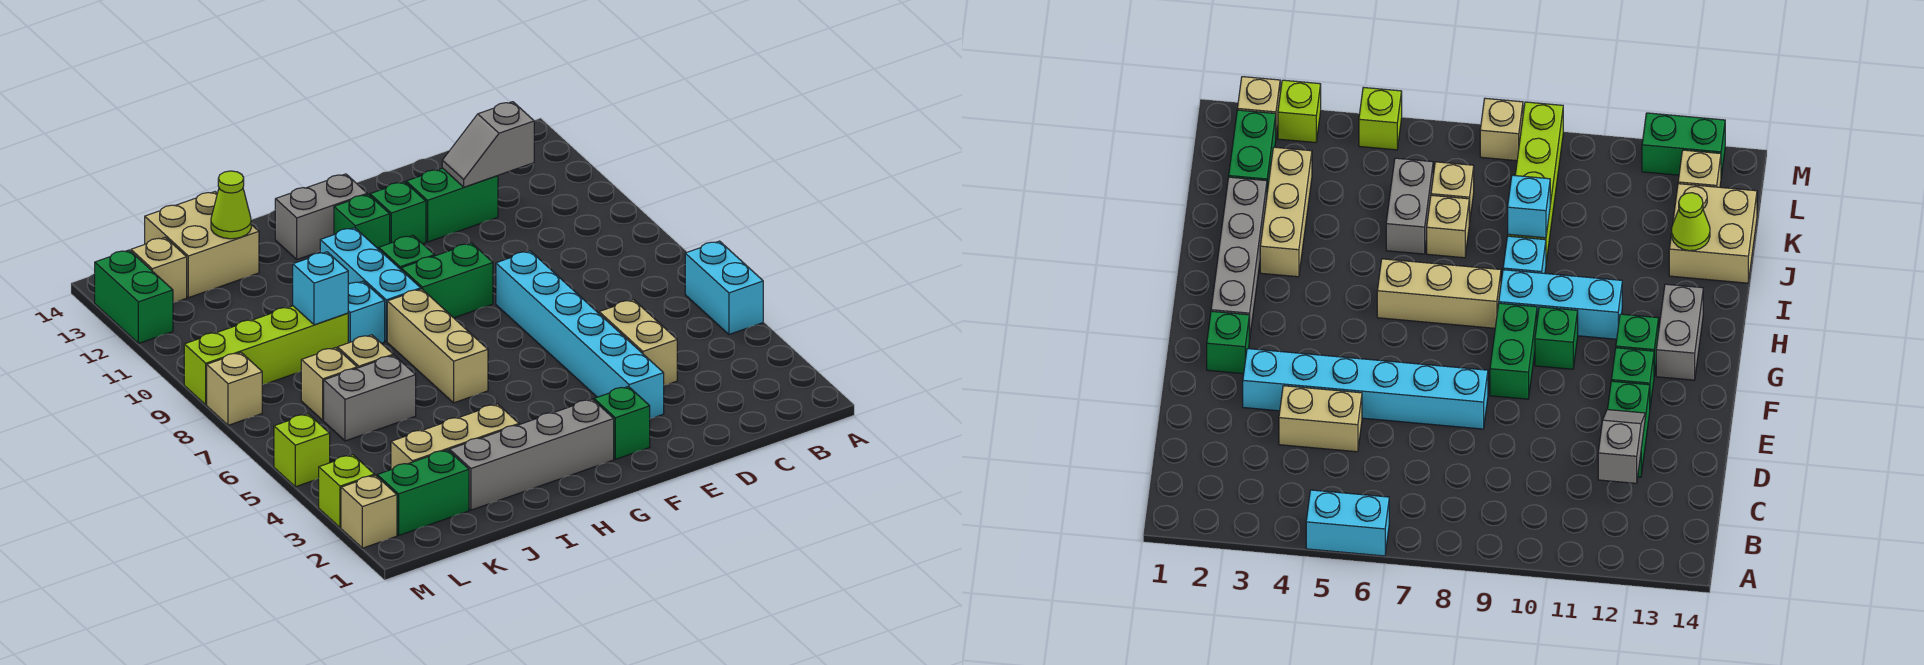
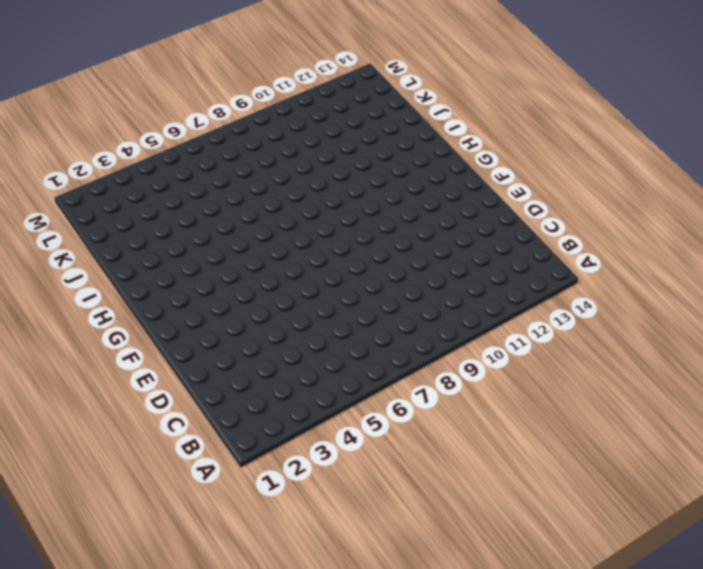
none -> cyan 1x2 brick [685,241,763,334]
none -> tan 1x2 brick [599,300,677,385]
none -> green 1x2 brick [406,168,498,242]
none -> cyan 1x6 brick [496,251,664,418]

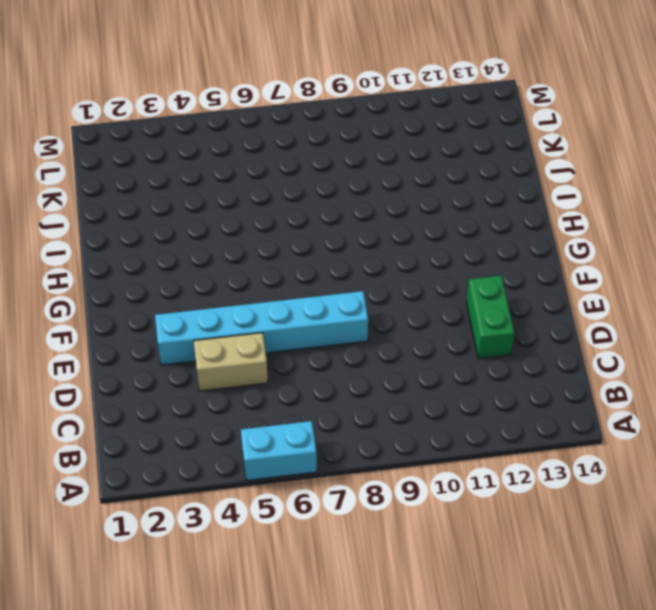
none -> green 1x1 brick [594,386,650,459]
none -> green 1x2 brick [401,243,493,318]
none -> green 1x1 brick [370,182,426,244]
none -> grey 1x4 brick [450,399,614,510]

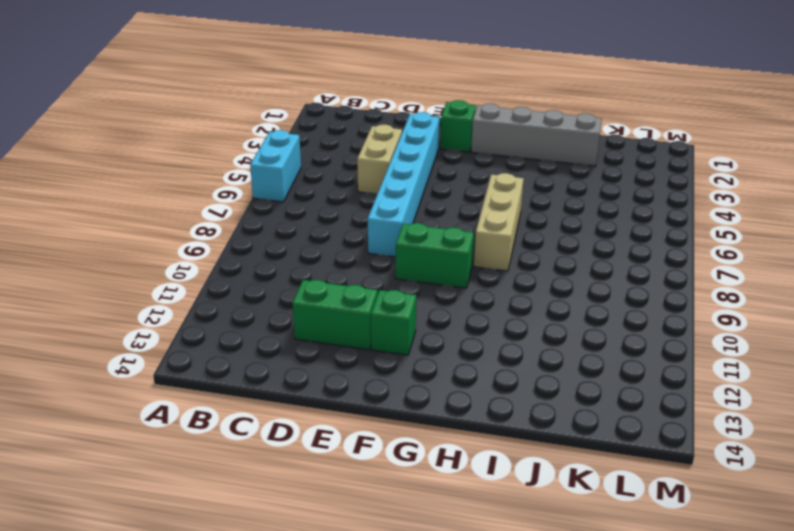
none -> green 1x1 brick [379,235,435,269]
none -> green 1x1 brick [334,194,390,249]
none -> grey 1x2 brick [275,174,367,259]
none -> cyan 1x3 brick [320,228,421,341]

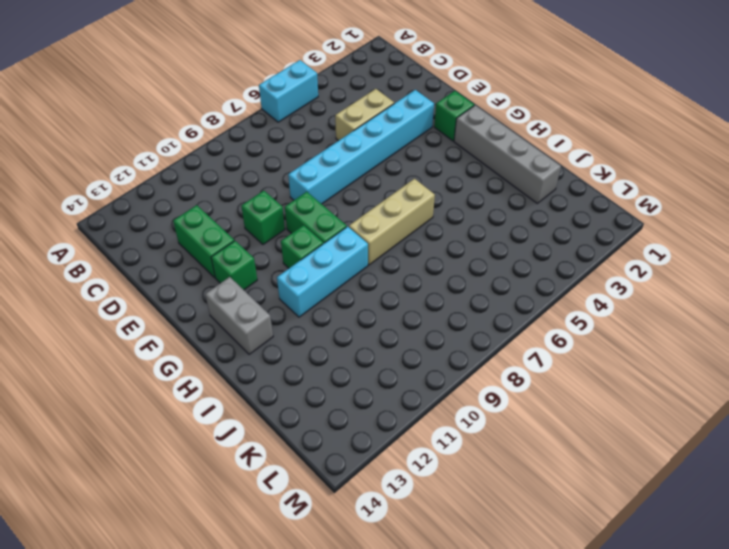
green 1x1 brick [241,191,285,244] -> green 1x1 brick moved to [334,194,390,249]
none -> tan 1x3 brick [391,404,519,470]
none -> cyan 1x1 brick [348,281,385,343]
none -> grey 1x2 brick [324,355,416,441]
none -> tan 1x1 brick [338,335,393,368]

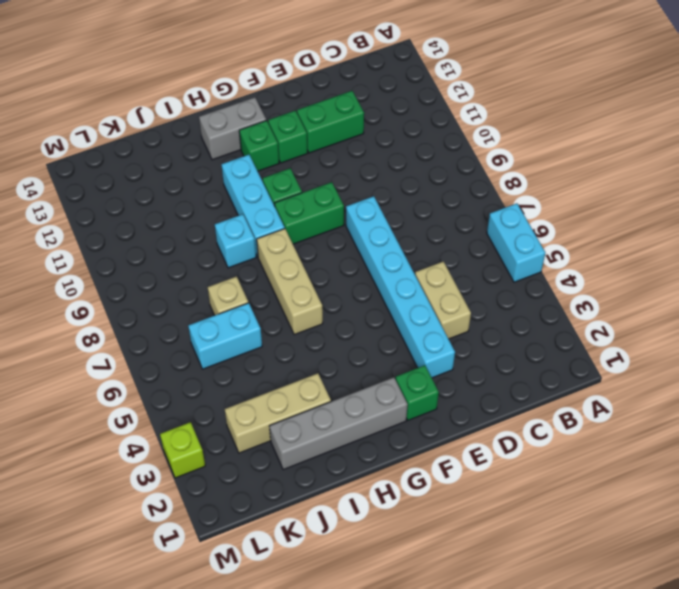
cyan 1x2 brick [188,303,262,369] -> grey 1x2 brick [324,355,416,441]
none -> lime 1x4 brick [184,306,348,405]
none -> tan 2x2 brick [145,192,259,298]
none -> green 1x2 brick [377,450,469,535]
none -> tan 1x1 brick [301,348,357,420]

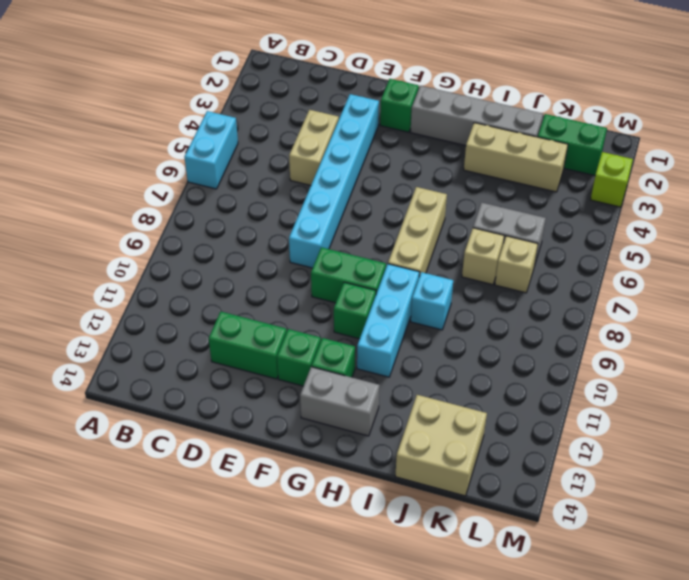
none -> lime 1x4 brick [184,306,348,405]
none -> tan 1x1 brick [131,237,187,303]
none -> tan 1x1 brick [341,475,397,548]
none -> lime 1x1 brick [274,414,330,487]

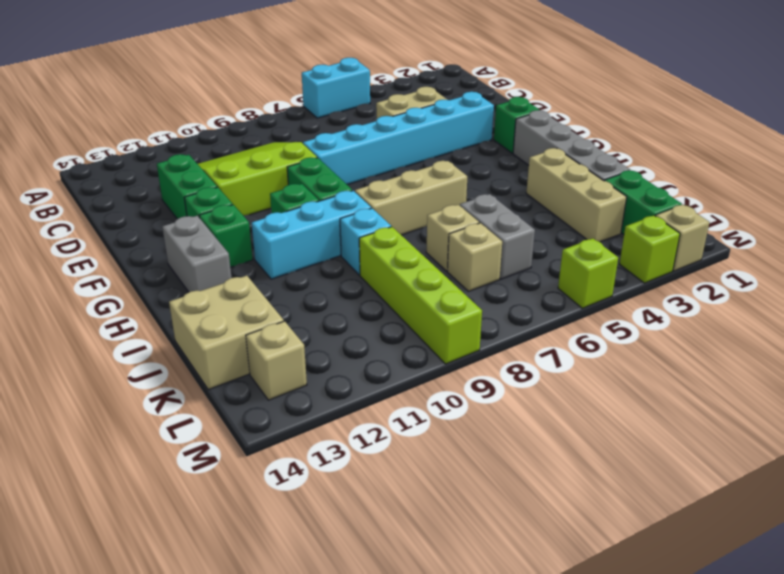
lime 3x3 slope [198,142,317,216] -> none
none -> tan 1x1 brick [207,353,262,425]
none -> green 1x2 brick [95,250,173,344]
none -> grey 1x2 slope [442,102,534,187]
none -> cyan 1x1 brick [293,252,348,325]

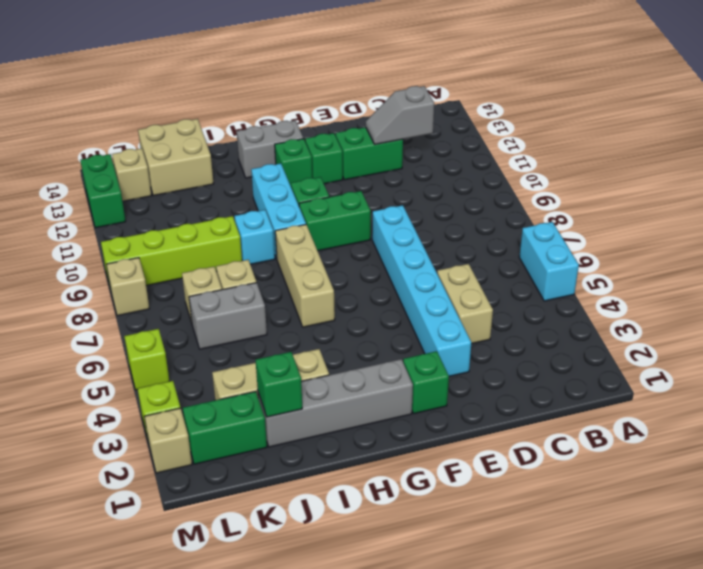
green 1x1 brick [256,352,302,417] -> none
none -> cyan 1x1 brick [293,252,348,325]
none -> lime 1x1 cone [211,171,251,239]

